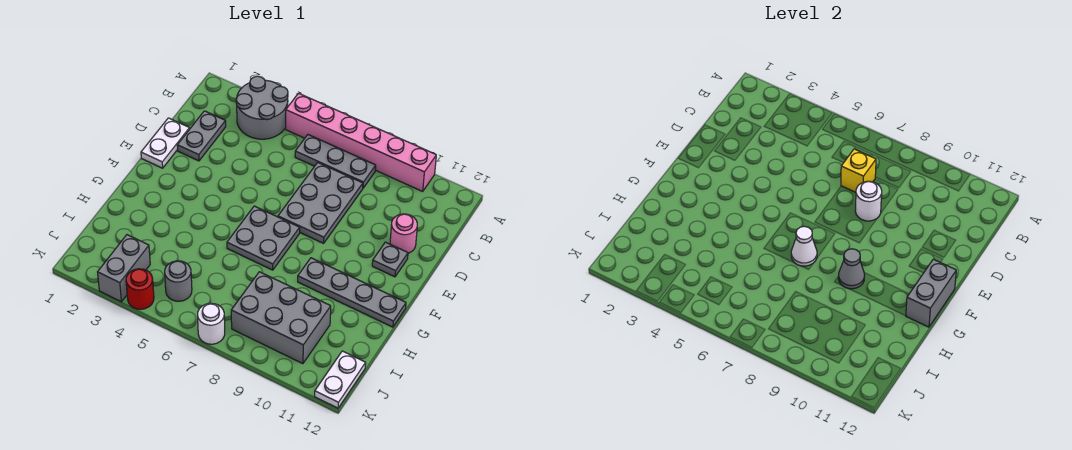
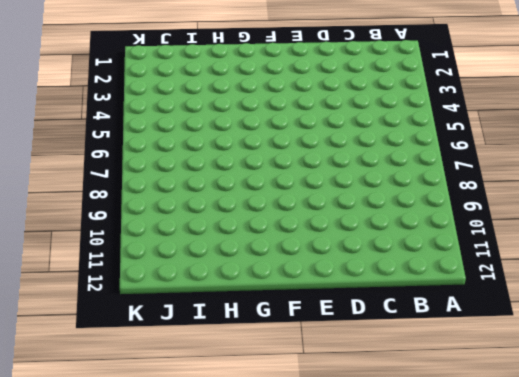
none -> grey 2x2 round brick [236,76,288,139]
none -> pink 1x6 brick [286,93,436,191]
none -> grey 1x3 plate [295,135,376,188]

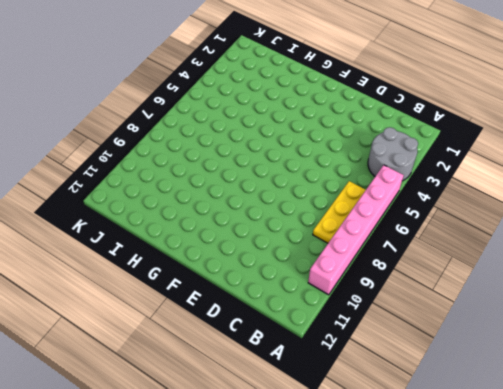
yellow 1x3 plate [313,181,365,243] -> grey 1x3 plate [295,135,376,188]
none -> grey 1x2 plate [177,111,226,161]
none -> grey 2x3 plate [278,163,363,243]
none -> white 1x2 plate [141,118,190,168]

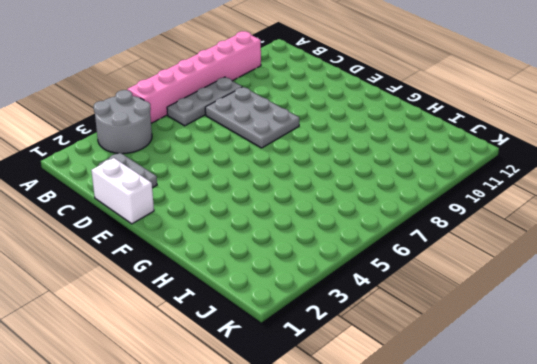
white 1x2 brick [91,158,154,224] -> white 1x2 plate [141,118,190,168]
none -> pink 1x1 round brick [390,214,417,253]
none -> grey 1x1 plate [372,242,408,277]
none -> grey 2x2 plate [227,206,300,270]

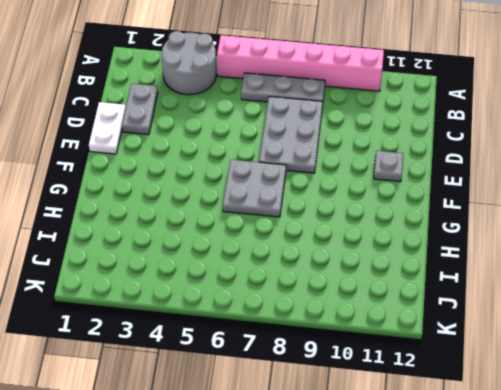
none -> pink 1x1 round brick [390,214,417,253]
none -> grey 1x4 plate [298,258,406,327]
none -> grey 2x3 brick [231,272,331,364]

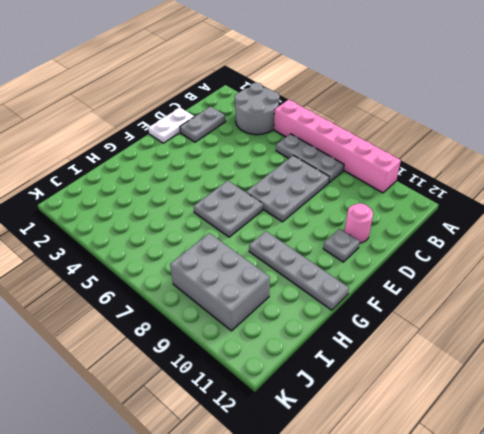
none -> grey 1x2 brick [98,235,150,302]
none -> grey 1x1 round brick [165,261,192,301]
none -> white 1x2 plate [315,351,366,408]

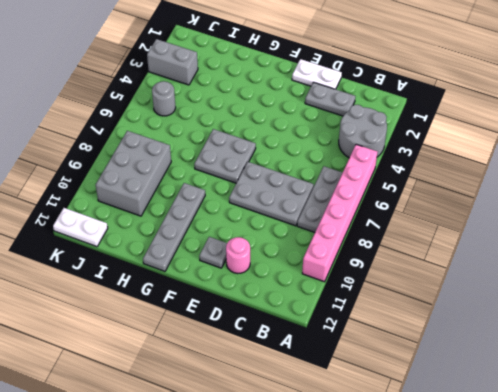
none -> red 1x1 round brick [126,269,154,309]
none -> white 1x1 round brick [198,303,225,344]
none -> yellow 1x1 brick [841,149,876,192]

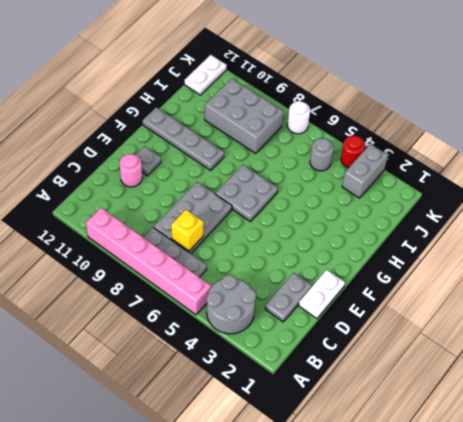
none -> white 1x1 round brick [855,181,882,221]
none -> grey 1x2 brick [906,259,956,327]
none -> white 1x1 cone [791,226,817,266]

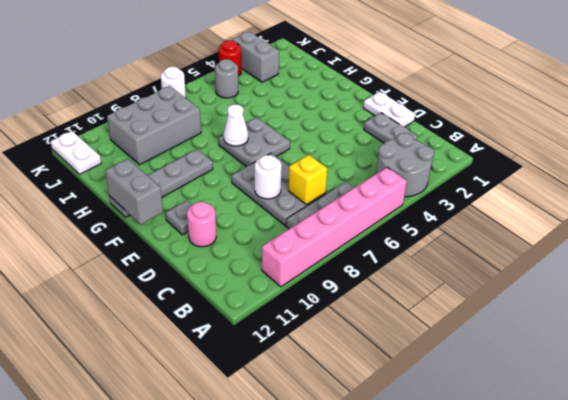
none -> grey 1x1 cone [839,249,865,289]

